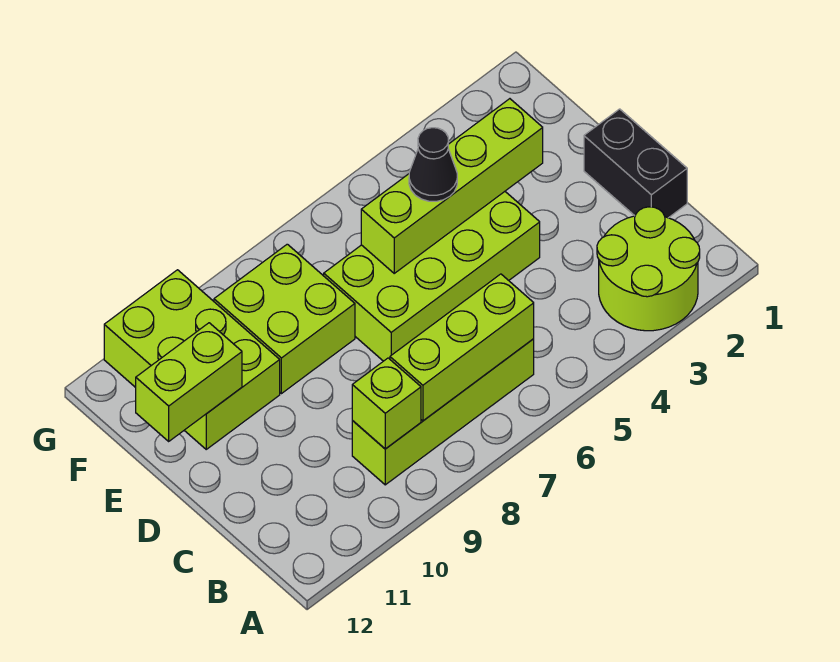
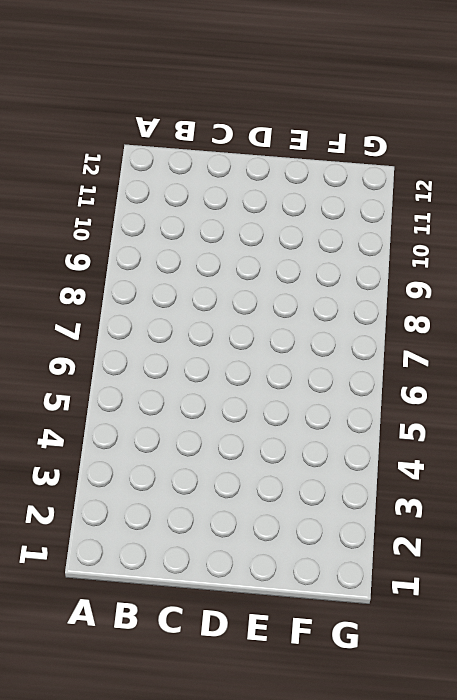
none -> lime 2x2 round brick [597,207,700,331]
none -> lime 1x4 brick [352,339,534,485]

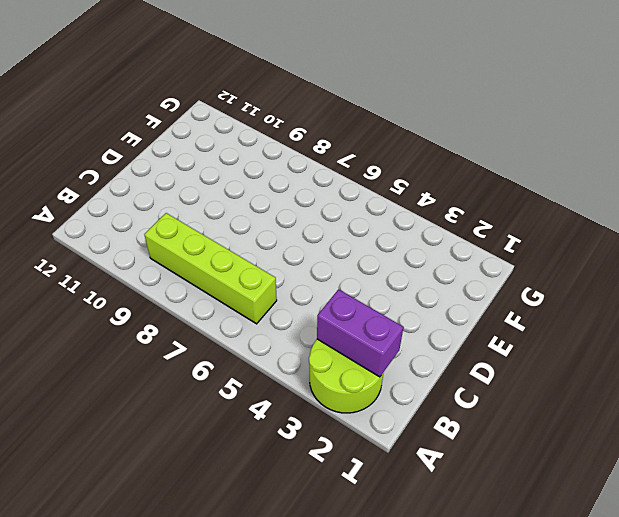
purple 1x2 brick [317,289,403,377] -> none
none -> black 1x2 brick [584,109,687,218]
none -> lime 2x4 brick [324,192,540,361]

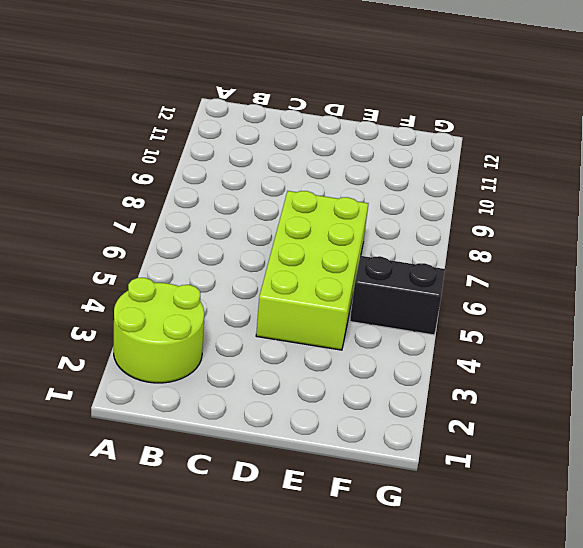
black 1x2 brick [350,256,445,335] -> black 1x2 brick moved to [584,109,687,218]
none -> lime 1x4 brick [352,339,534,485]
none -> lime 2x2 brick [214,244,355,394]

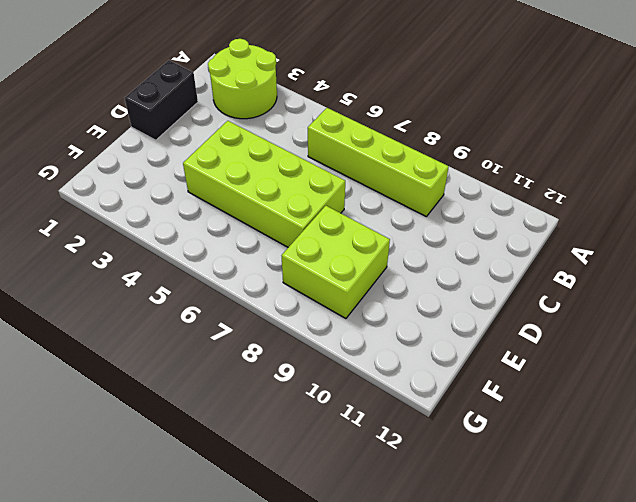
none -> lime 2x3 brick [104,270,280,449]
none -> lime 1x3 brick [390,274,534,421]

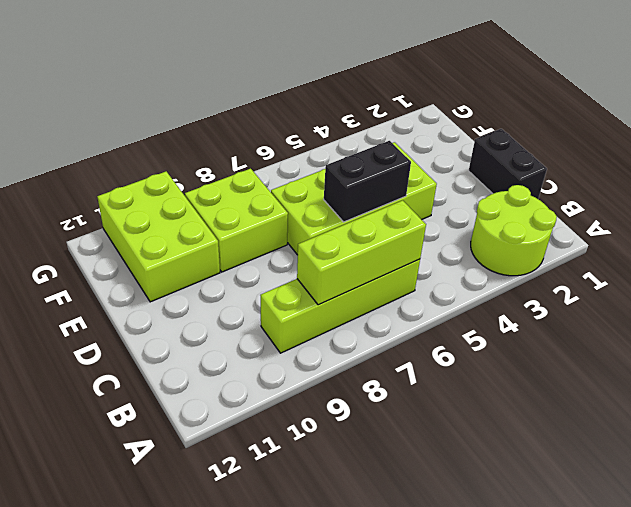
black 1x2 brick [324,141,411,222] -> none
none -> lime 1x1 brick [352,358,421,449]
none -> lime 1x4 brick [361,99,543,273]

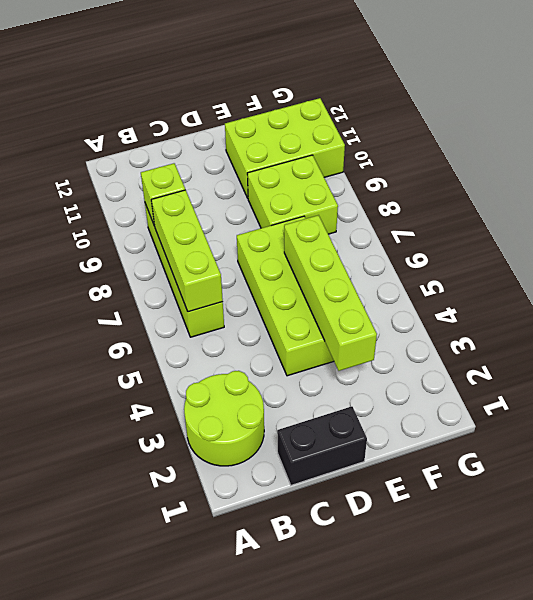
none -> lime 1x2 brick [136,323,242,441]
none -> black 1x1 cone [409,128,457,201]

